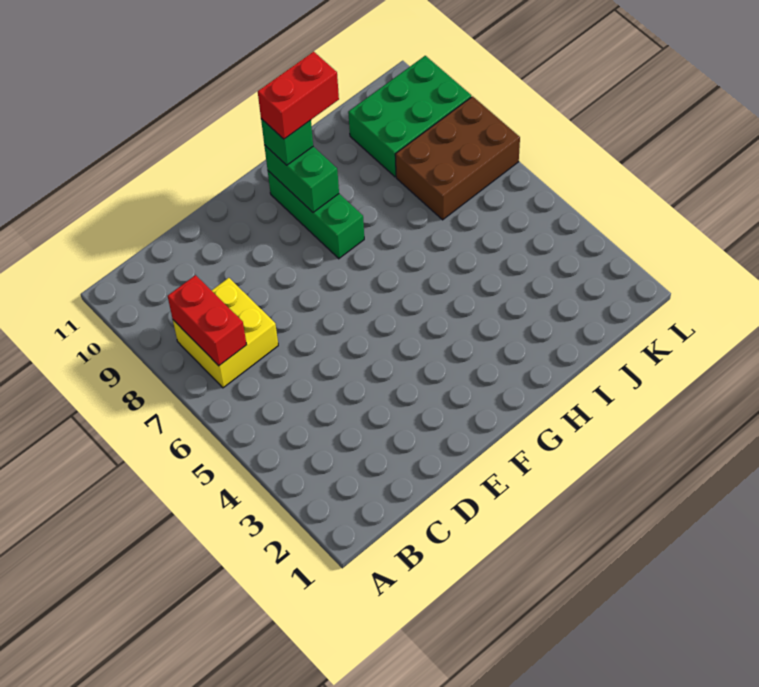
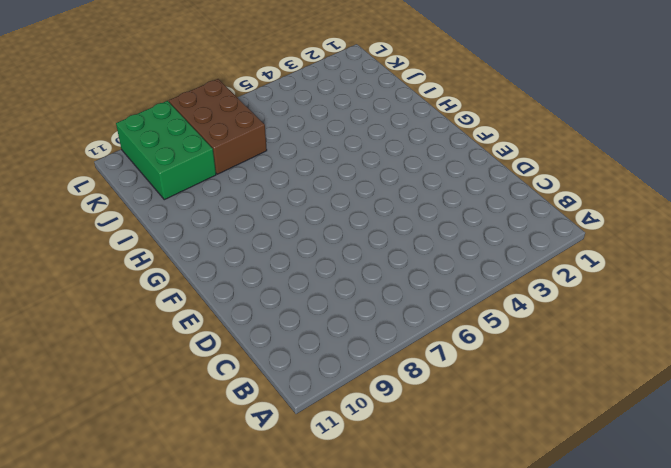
none -> yellow 2x2 brick [173,278,278,388]
none -> green 1x3 brick [268,171,364,259]

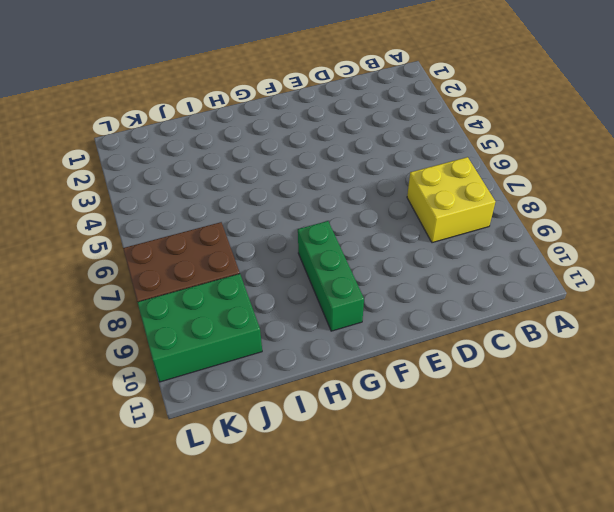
none -> red 1x2 brick [168,275,247,366]
none -> green 1x2 brick [264,145,339,212]

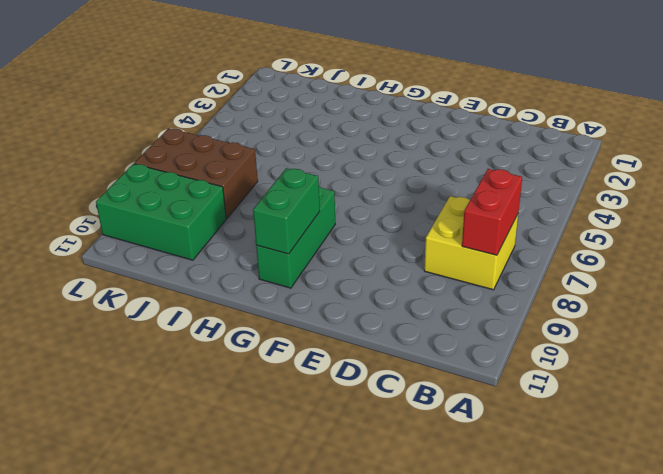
none -> green 1x1 brick [261,119,313,165]
none -> red 1x2 brick [258,52,339,139]

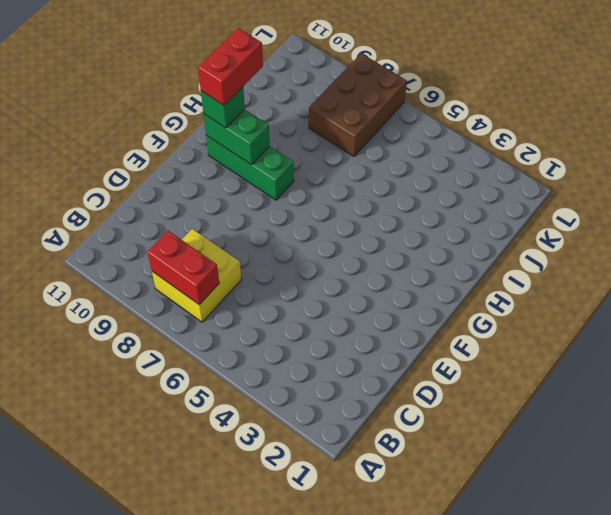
none -> green 2x3 brick [348,56,471,177]

